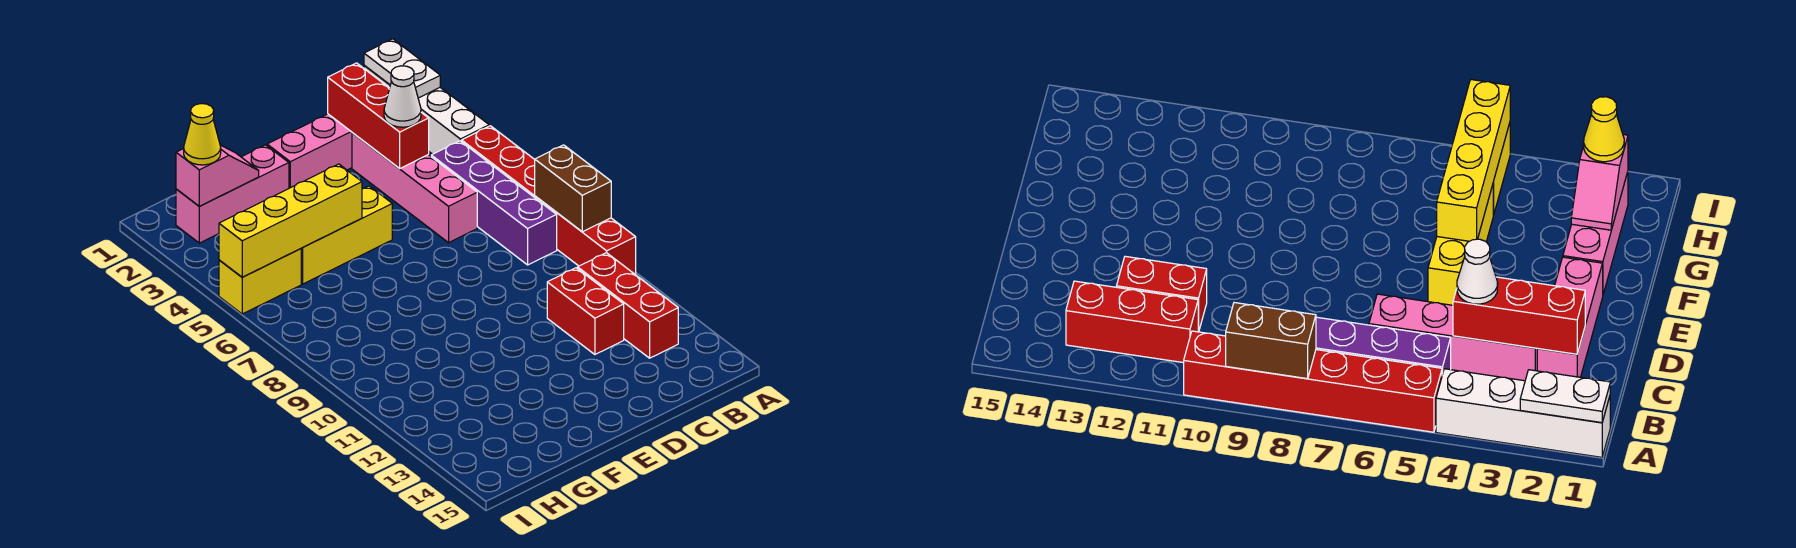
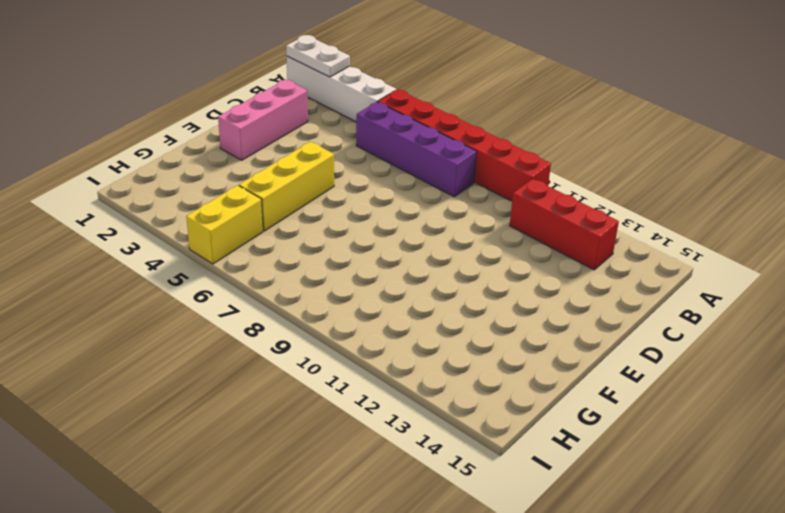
none -> pink 1x4 brick [352,133,477,243]
none -> red 1x2 brick [547,268,624,354]
none -> pink 1x3 brick [176,145,289,243]

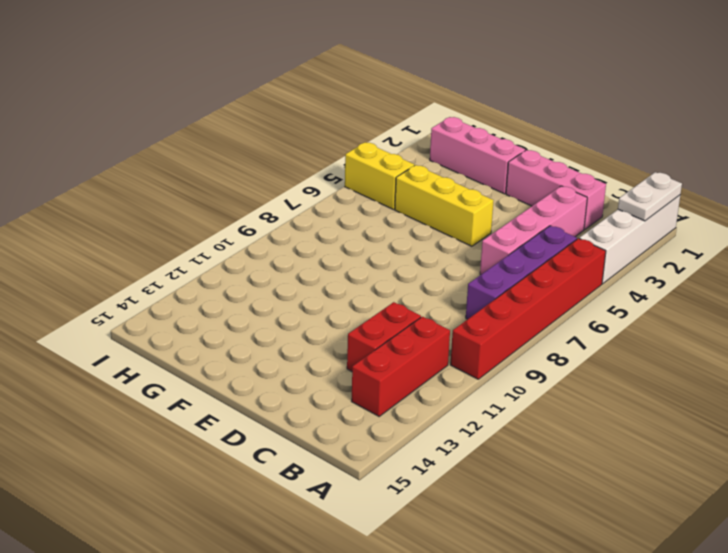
none -> brown 1x2 brick [535,145,611,232]
none -> red 1x3 brick [328,63,429,169]
none -> yellow 1x4 brick [219,164,362,277]

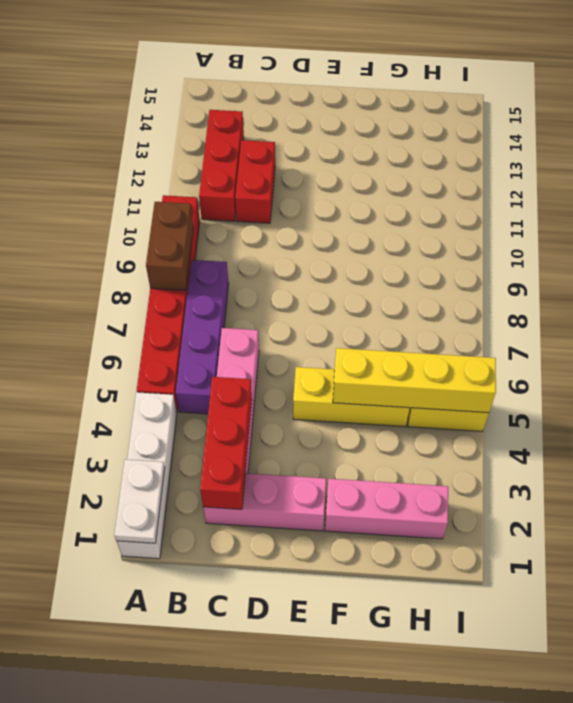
none -> pink 1x2 slope [176,145,259,206]
none -> white 1x1 cone [384,66,421,127]
none -> yellow 1x1 cone [184,104,221,165]

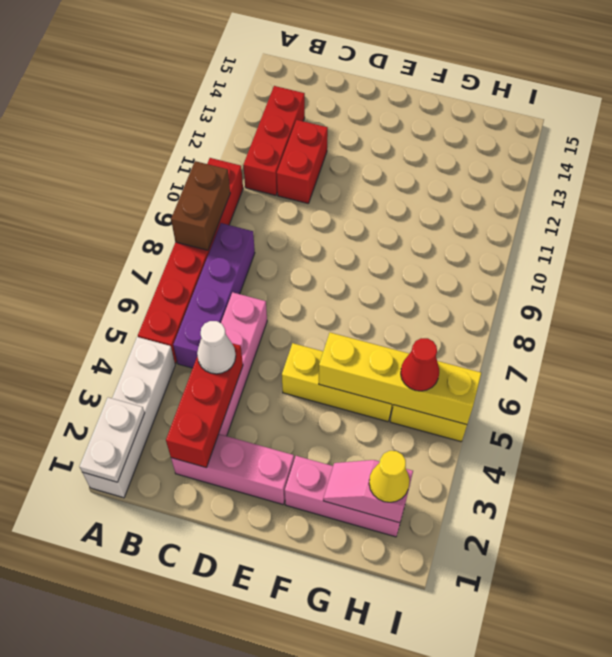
red 1x1 cone [401,338,439,391] -> none

